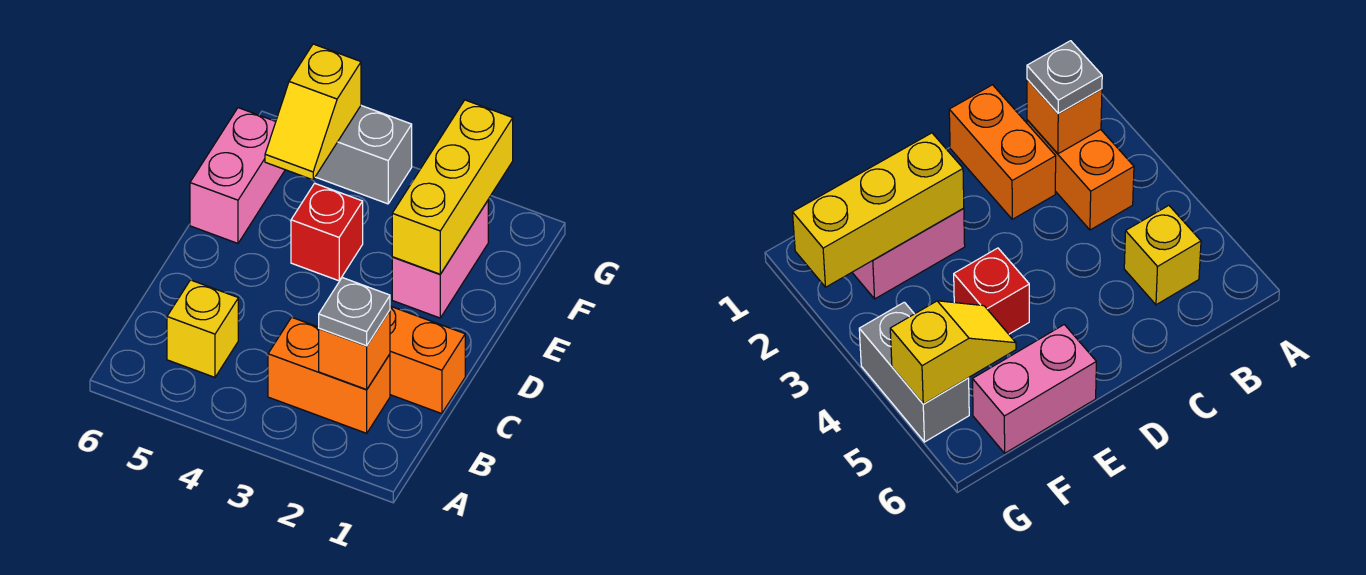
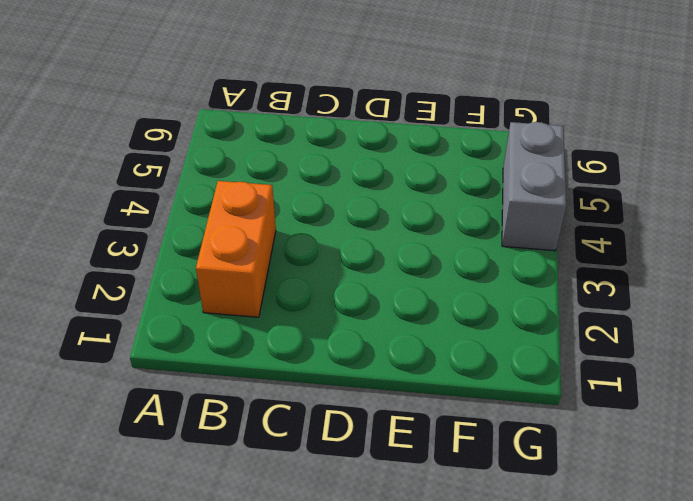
none -> yellow 1x1 brick [167,280,238,377]
none -> orange 1x2 brick [390,306,465,414]

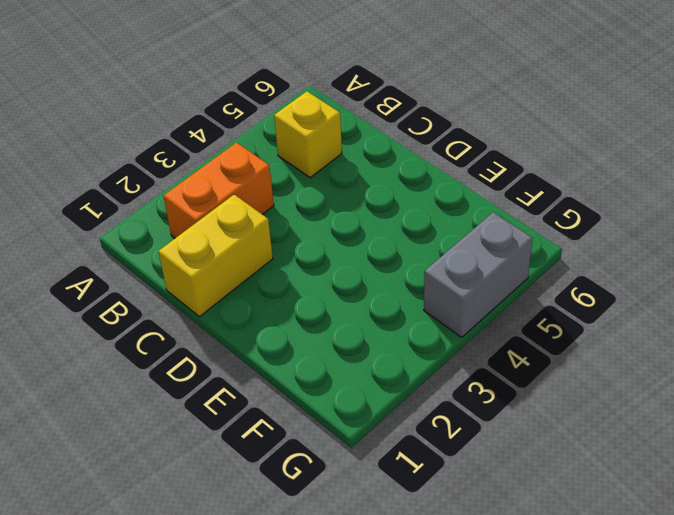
yellow 1x2 brick [158,194,273,317] -> orange 1x2 brick [390,306,465,414]
none -> pink 1x2 brick [392,201,488,318]
none -> red 1x1 brick [291,183,363,281]

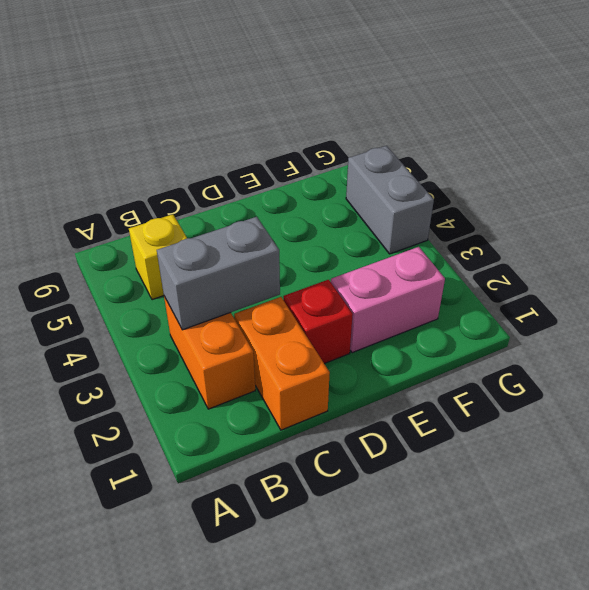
grey 1x2 brick [157,217,280,330] -> none
red 1x1 brick [283,280,353,364] -> red 1x1 brick moved to [291,183,363,281]
none -> pink 1x2 brick [190,108,285,243]
none -> orange 1x1 brick [319,311,390,389]

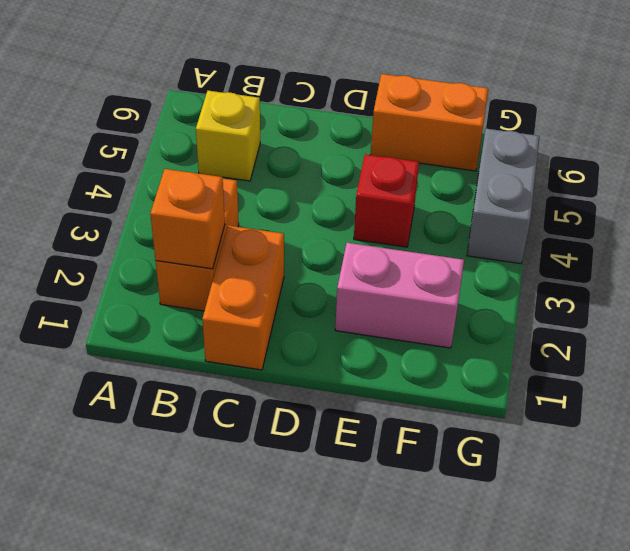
orange 1x2 brick [371,74,488,171] -> pink 1x2 brick [190,108,285,243]
none -> yellow 1x3 brick [392,100,513,274]
none -> yellow 1x2 slope [265,44,361,180]

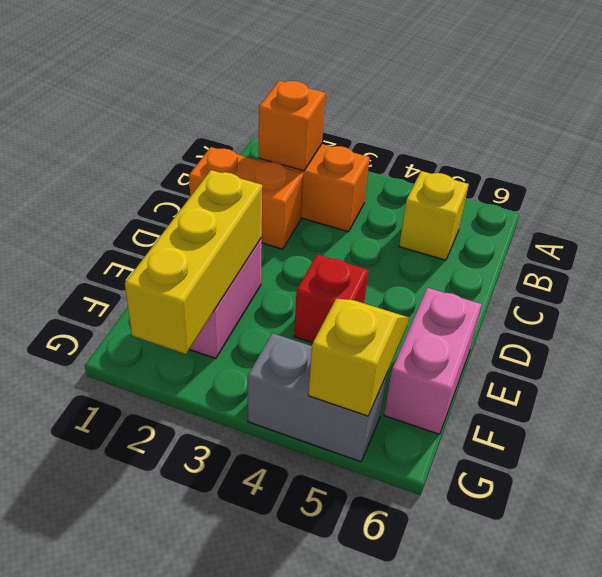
none -> grey 1x1 plate [319,278,390,346]

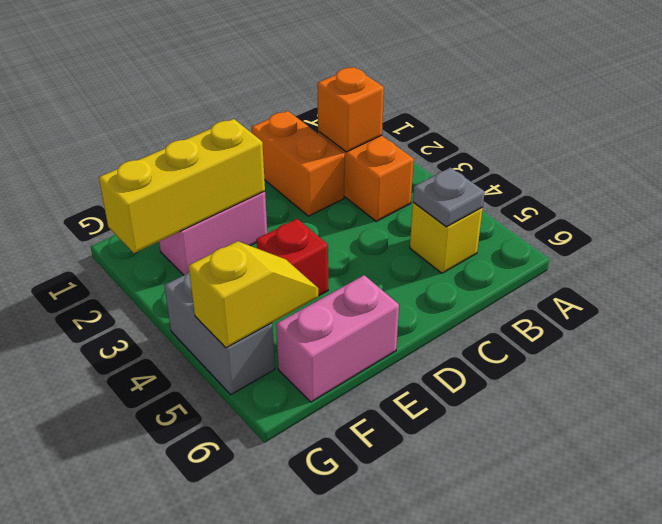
grey 1x1 plate [413,168,485,227] -> grey 1x1 plate moved to [319,278,390,346]

